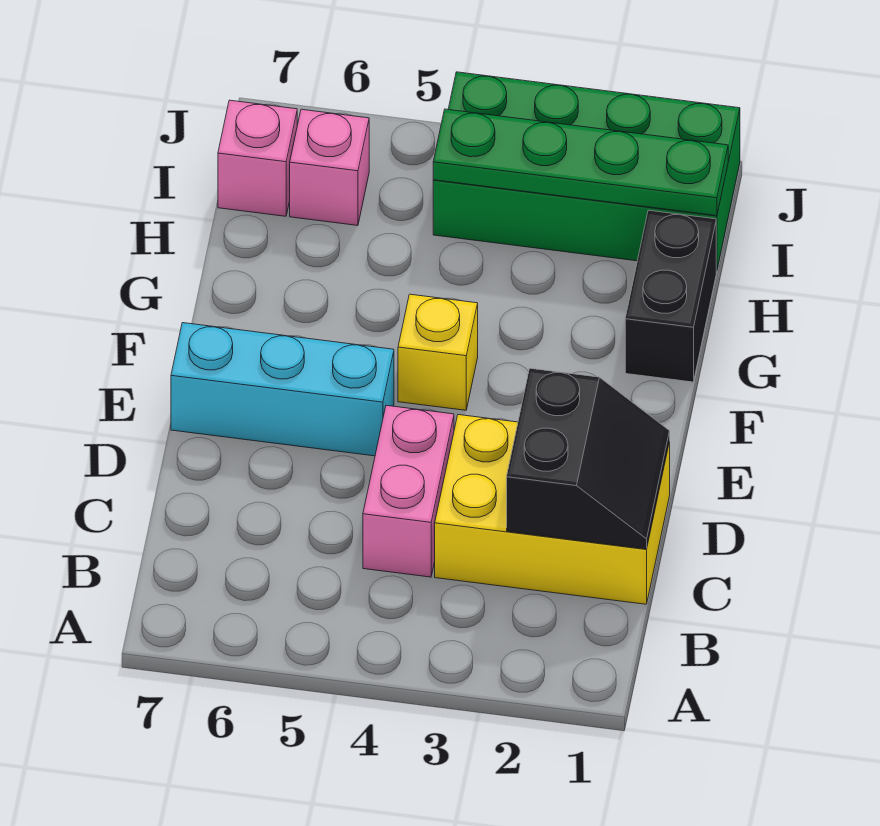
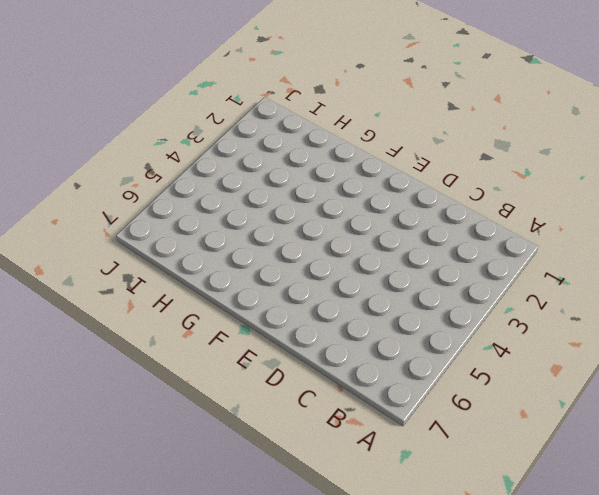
none -> yellow 2x3 brick [435,415,670,604]
none -> pink 1x2 brick [363,405,454,577]

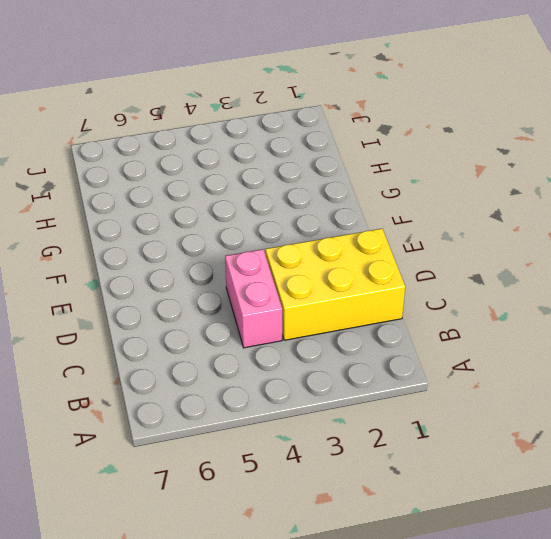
none -> cyan 1x3 brick [171,323,394,456]
none -> yellow 1x1 brick [398,294,478,410]

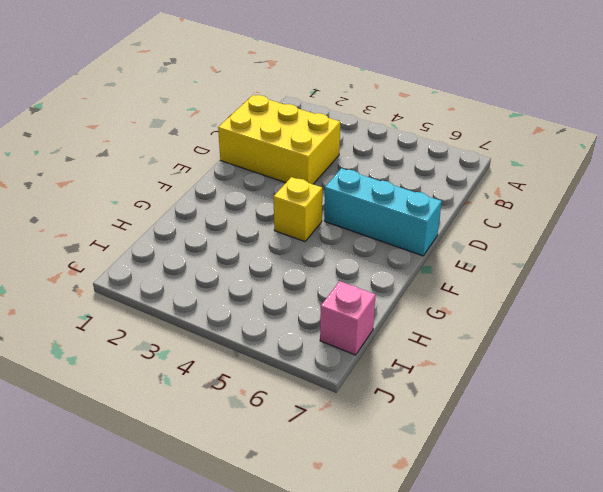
none -> pink 1x2 brick [363,405,454,577]
none -> black 1x2 brick [625,210,716,382]

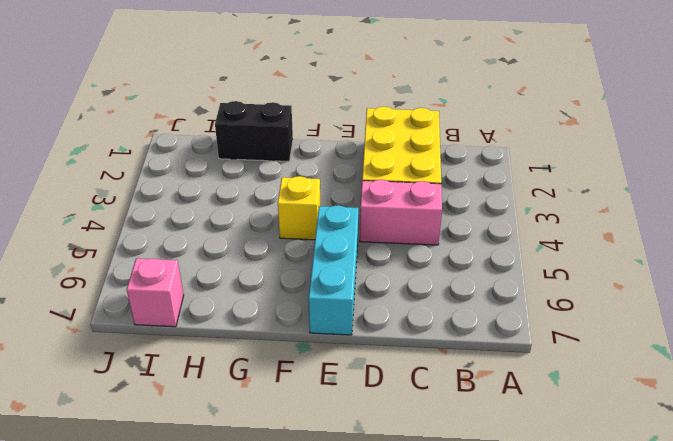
none -> green 2x4 brick [433,72,740,271]
none -> pink 1x1 brick [290,109,369,226]

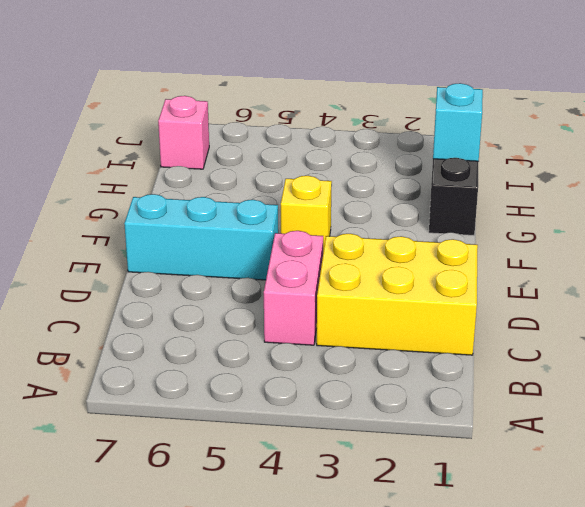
cyan 1x1 brick [433,83,483,161] -> none
none -> green 2x4 brick [433,72,740,271]
none -> pink 1x1 brick [290,109,369,226]

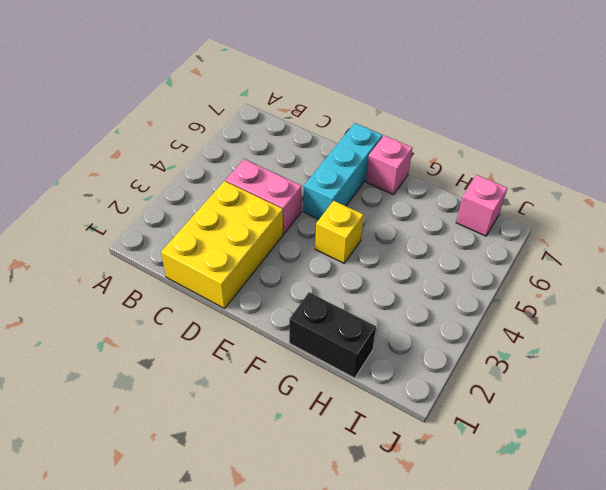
pink 1x1 brick [366,136,412,195] -> pink 1x1 brick moved to [290,109,369,226]
none -> green 2x4 brick [433,72,740,271]
none -> black 2x2 slope [507,368,670,549]

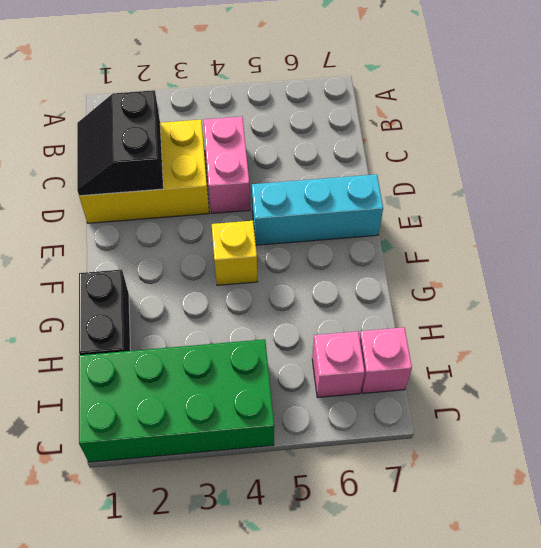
none -> green 1x4 plate [433,109,728,216]

